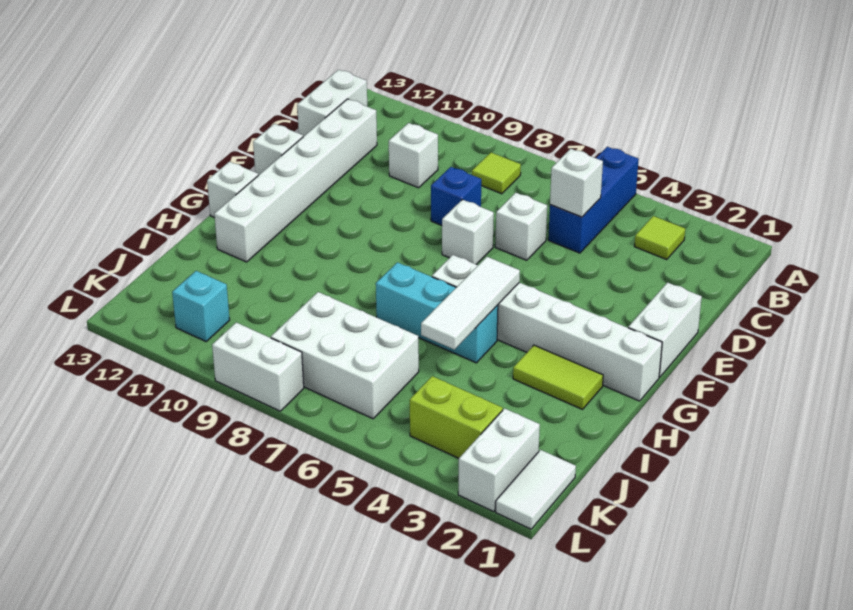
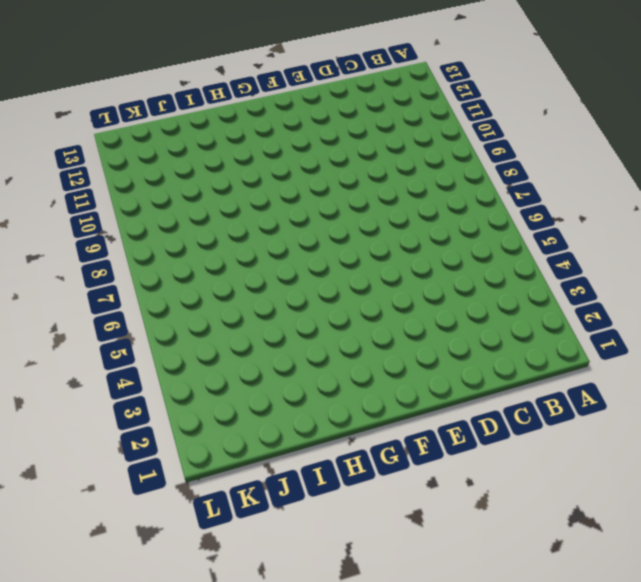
none -> blue 1x3 brick [548,147,639,253]
none -> lime 1x1 tile [634,216,685,259]
none -> lime 1x1 tile [472,152,521,194]

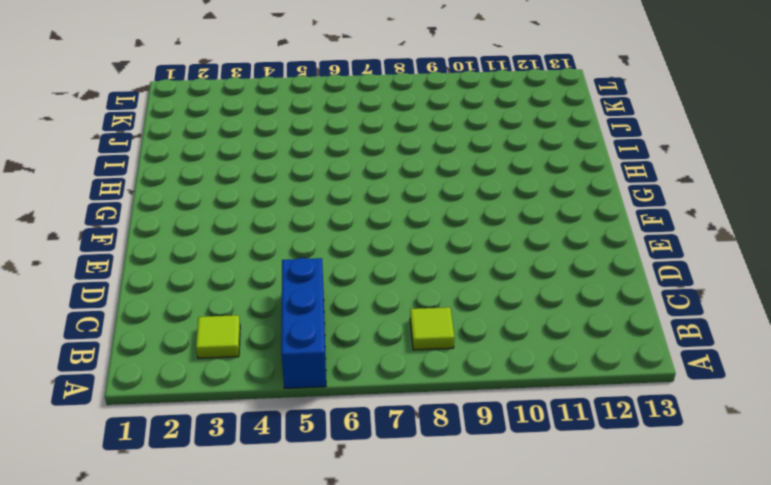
none -> white 1x2 brick [297,70,367,137]
none -> white 1x1 brick [389,123,438,188]
none -> white 1x6 brick [214,99,377,262]

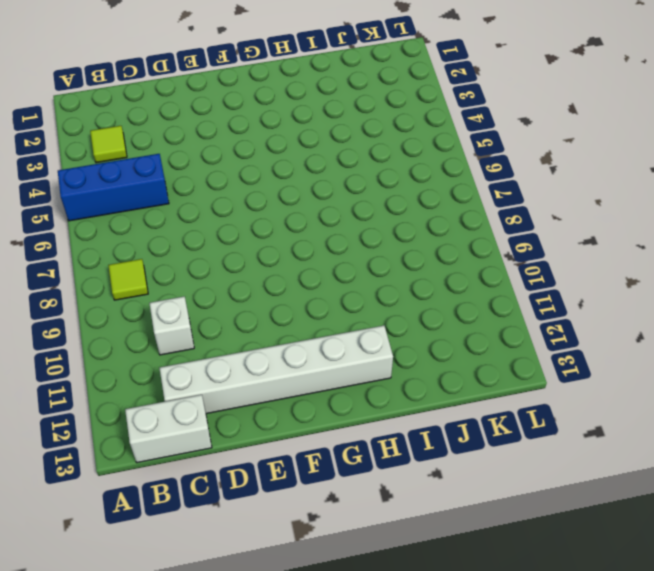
none -> white 1x1 brick [495,193,547,260]
none -> blue 1x1 brick [431,167,481,225]
none -> white 1x2 brick [628,283,702,377]

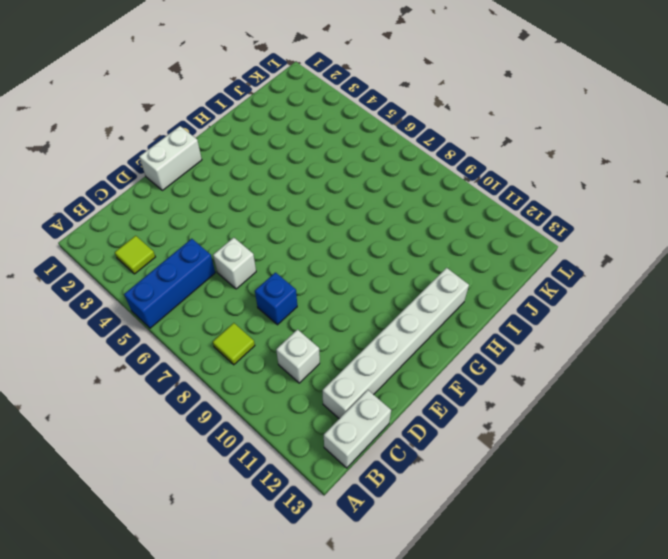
none -> white 1x1 brick [442,200,494,264]
none -> white 1x1 brick [253,124,303,175]
none -> white 1x6 brick [432,255,662,401]

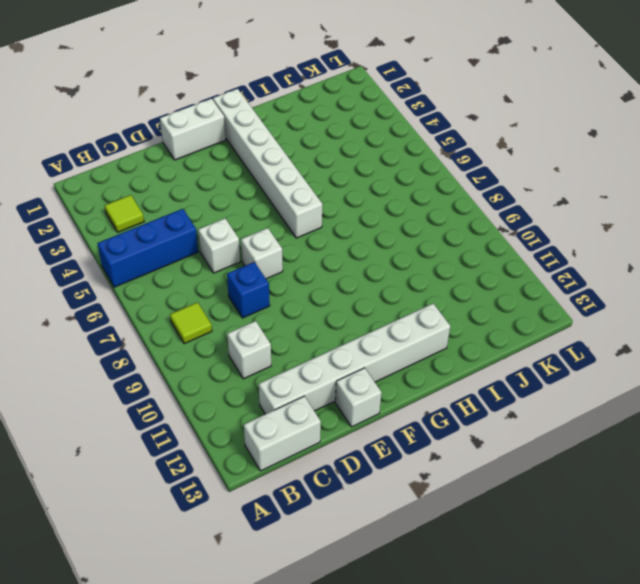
none -> white 1x1 brick [207,162,258,218]
none -> lime 1x2 tile [513,345,603,409]
none -> cyan 1x3 brick [376,262,498,363]

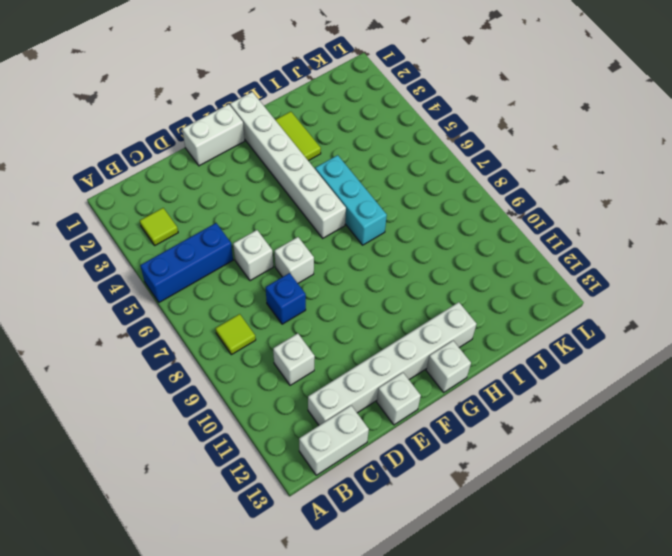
none -> white 2x3 brick [271,292,419,419]
none -> white 1x2 tile [496,450,576,529]
none -> white 1x2 brick [458,408,540,511]

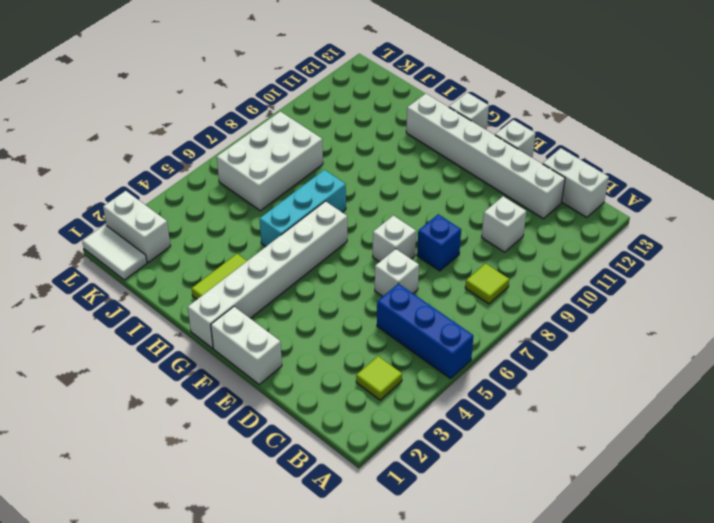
none -> lime 1x2 brick [410,376,503,458]
none -> cyan 1x1 brick [172,271,230,341]
none -> white 1x2 brick [212,322,304,411]

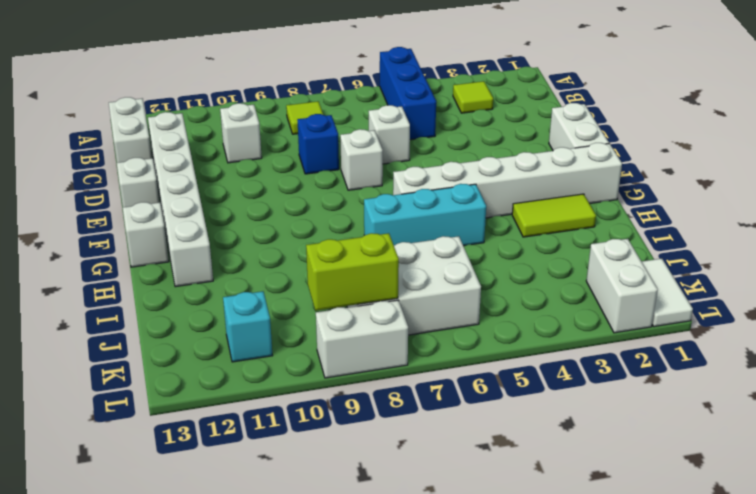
lime 1x2 brick [306,233,399,311] -> lime 1x2 brick moved to [410,376,503,458]
none -> white 1x1 brick [550,149,603,217]
none -> white 1x3 tile [421,257,520,350]

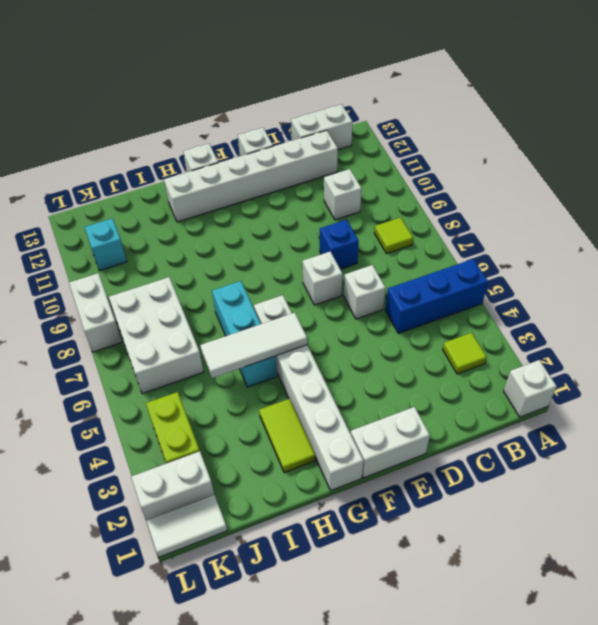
white 1x1 brick [504,360,557,417] -> white 1x1 brick moved to [550,149,603,217]

